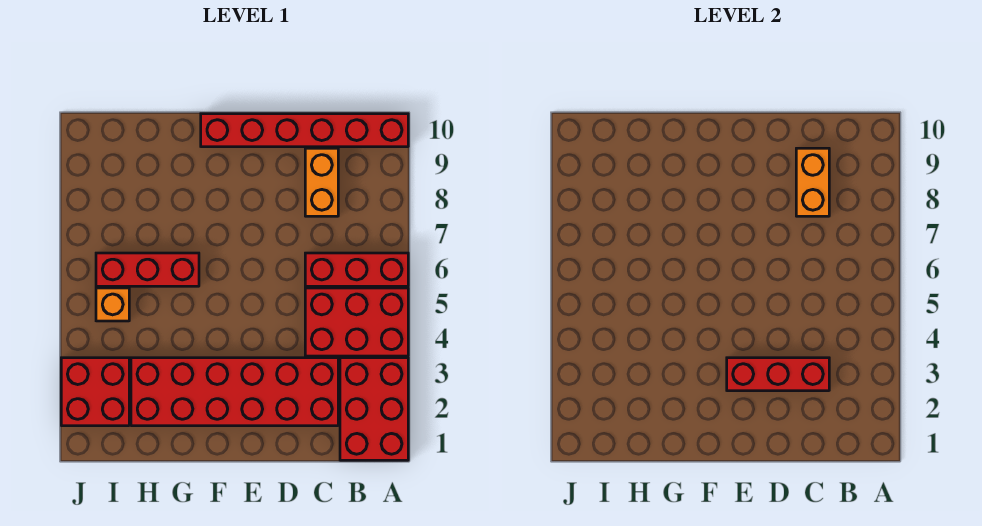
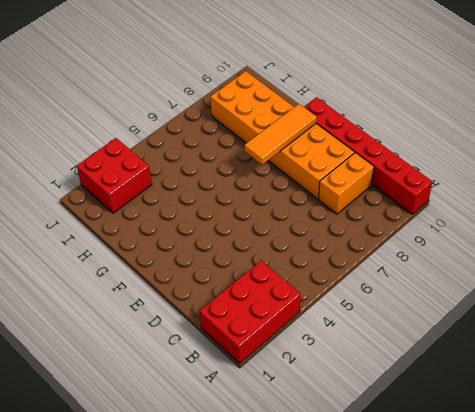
orange 2x6 brick [210,71,354,199] -> none
orange 1x3 tile [244,104,317,165] -> none
none -> red 2x3 brick [305,288,408,356]
none -> red 1x3 brick [305,253,408,286]

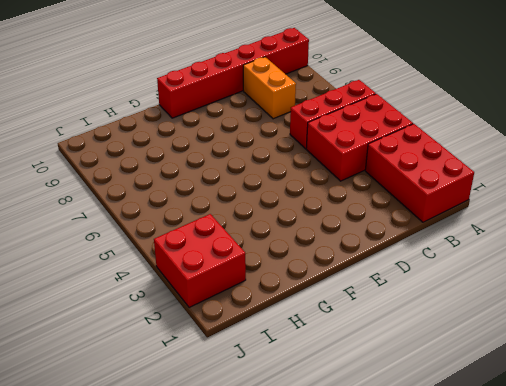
none -> red 2x6 brick [131,358,338,426]
none -> red 1x3 brick [96,253,199,286]

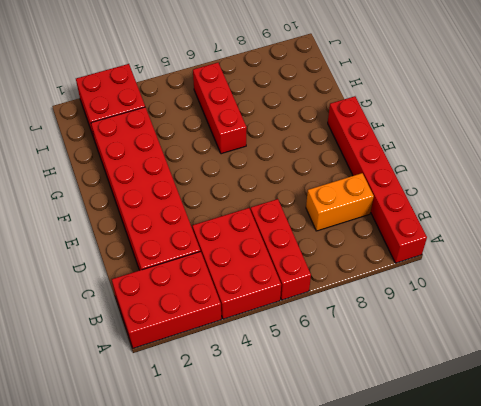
none -> orange 1x1 brick [96,288,129,321]
none -> red 1x3 brick [727,358,829,391]

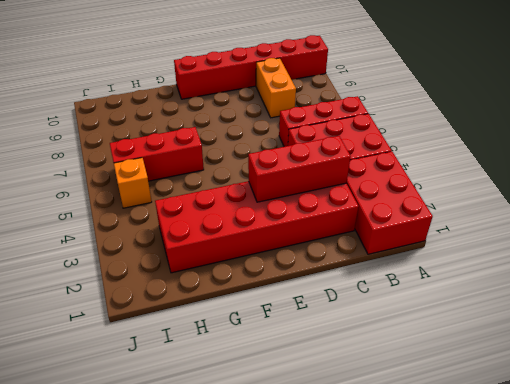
none -> red 2x2 brick [61,358,129,426]
none -> orange 1x2 brick [796,148,829,216]

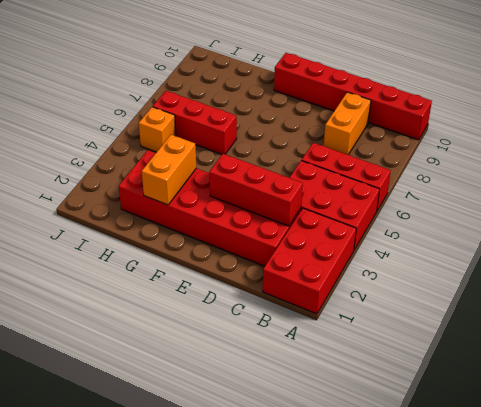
orange 1x2 brick [142,135,196,205] -> orange 1x2 brick moved to [796,148,829,216]
none -> red 2x2 brick [61,358,129,426]

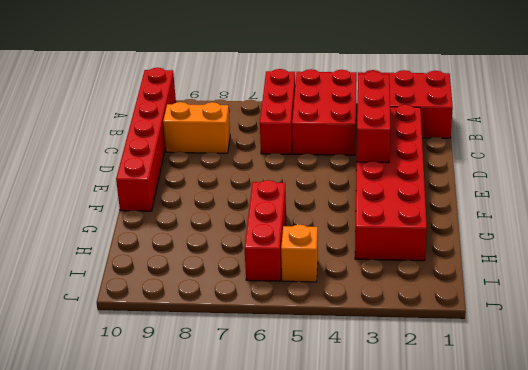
none -> red 2x2 brick [61,358,129,426]
none -> orange 1x2 brick [796,148,829,216]

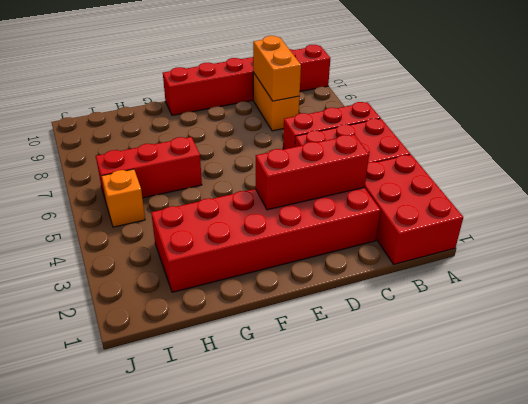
none -> red 2x2 brick [61,358,129,426]

